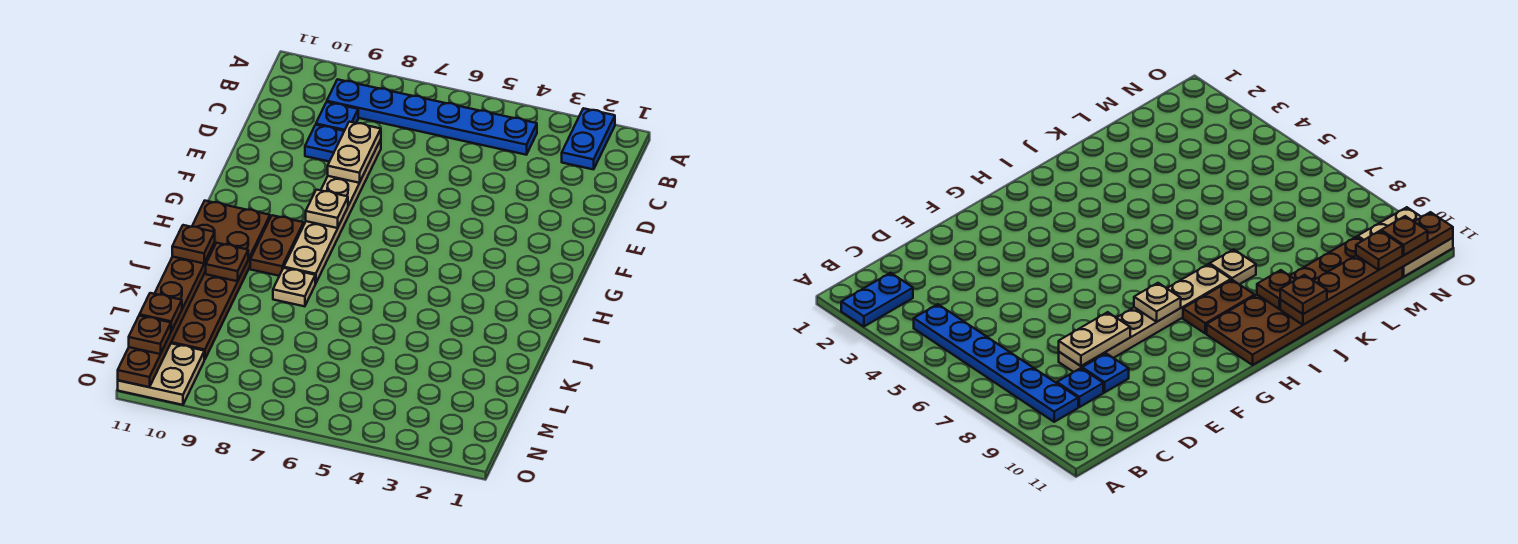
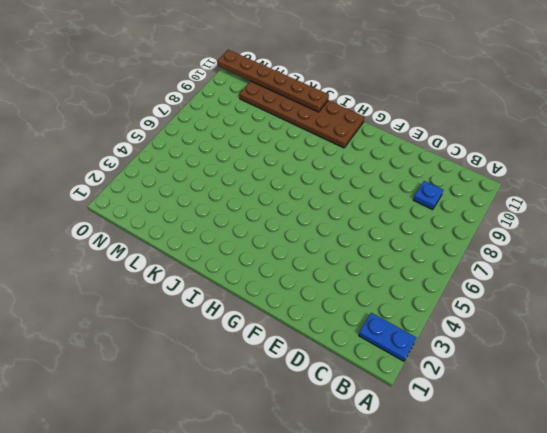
none -> blue 1x6 plate [327,79,537,155]
none -> tan 1x6 plate [284,139,381,284]
none -> blue 1x1 plate [305,125,344,162]

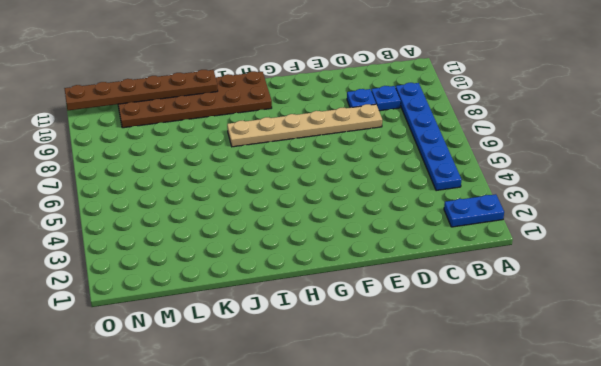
none -> brown 1x2 plate [250,215,304,276]
none -> tan 1x1 plate [273,268,315,306]
none -> tan 2x2 plate [118,343,204,405]

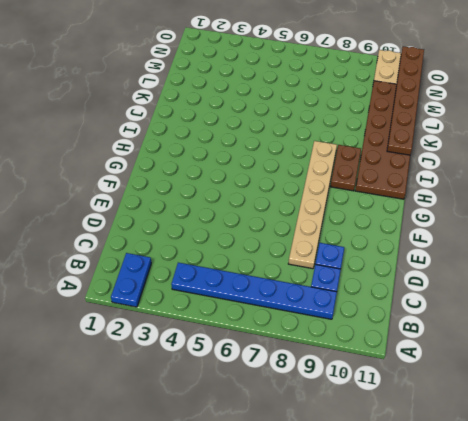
none -> tan 1x1 plate [273,268,315,306]
none -> tan 1x2 plate [328,122,381,183]
none -> tan 1x1 plate [306,190,348,228]

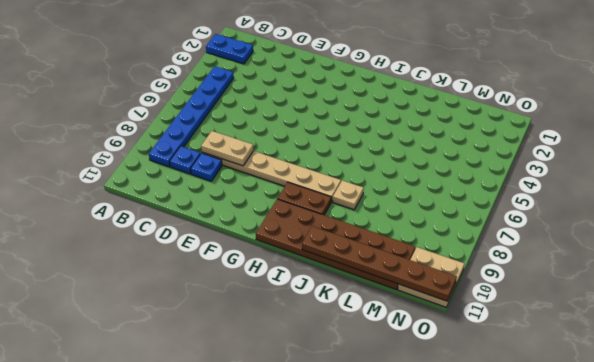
none -> tan 1x1 plate [306,190,348,228]
none -> brown 1x1 plate [206,243,248,281]
none -> brown 1x1 plate [172,225,215,263]

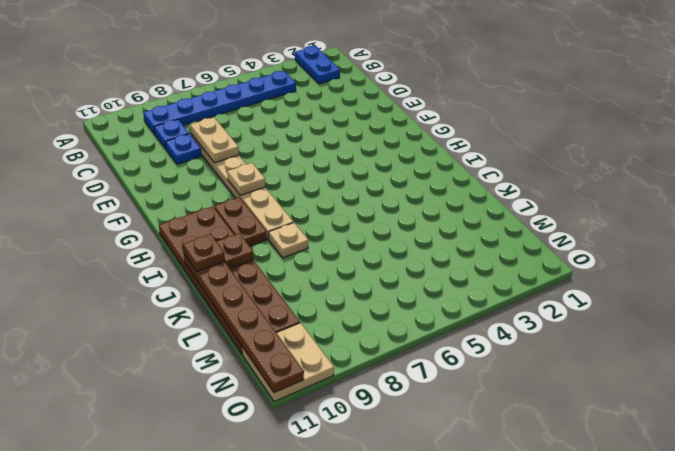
none -> brown 1x1 plate [139,293,182,331]
none -> brown 1x1 plate [129,316,171,354]

